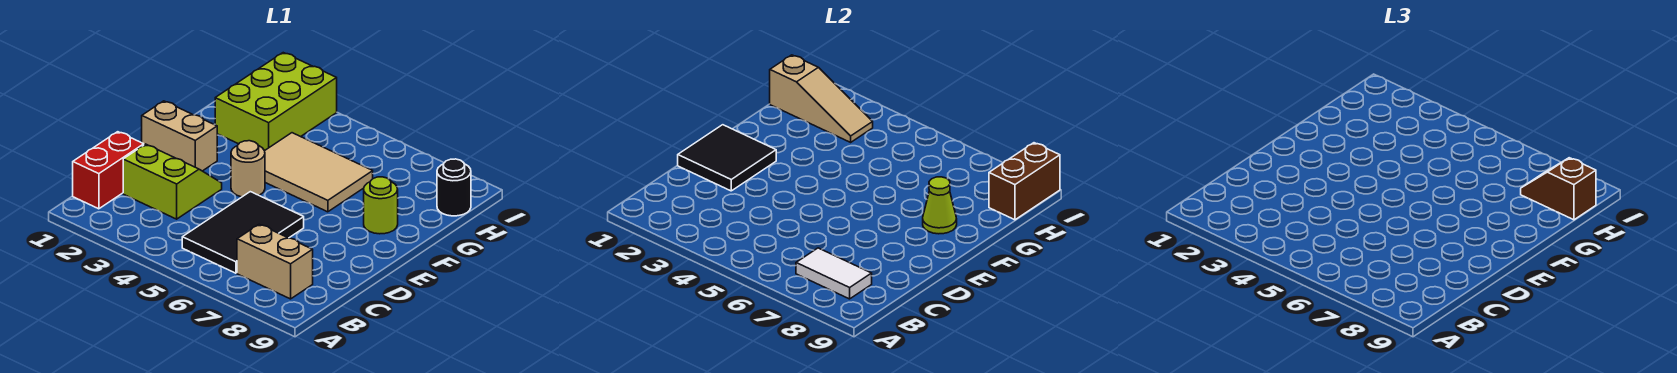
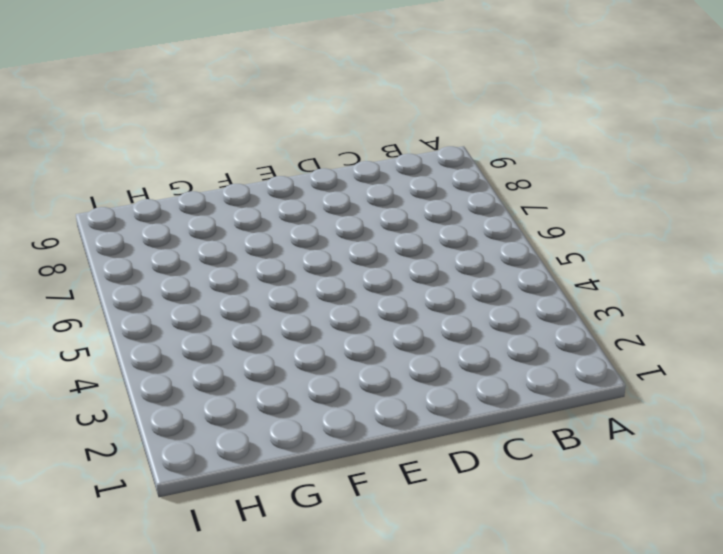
none -> red 1x2 brick [73,132,144,209]
none -> black 2x3 tile [182,192,304,273]
none -> tan 1x2 brick [237,224,313,299]

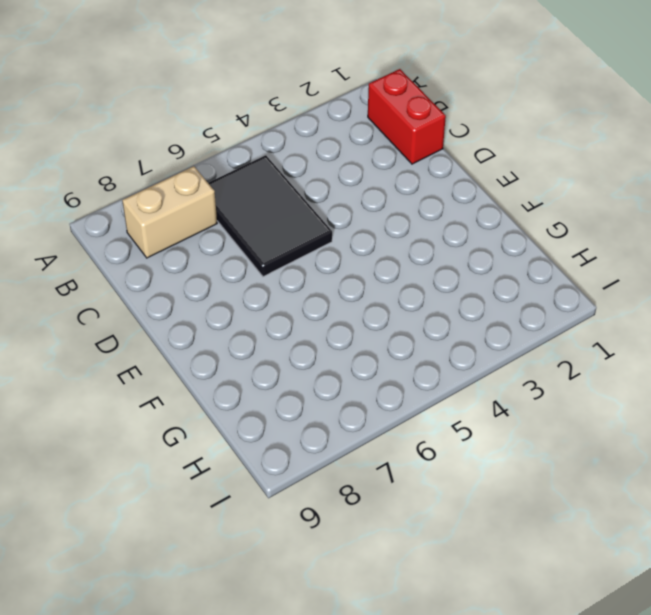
none -> lime 2x2 slope [123,144,222,219]
none -> tan 1x2 brick [142,101,217,171]
none -> tan 1x1 round brick [231,141,265,197]

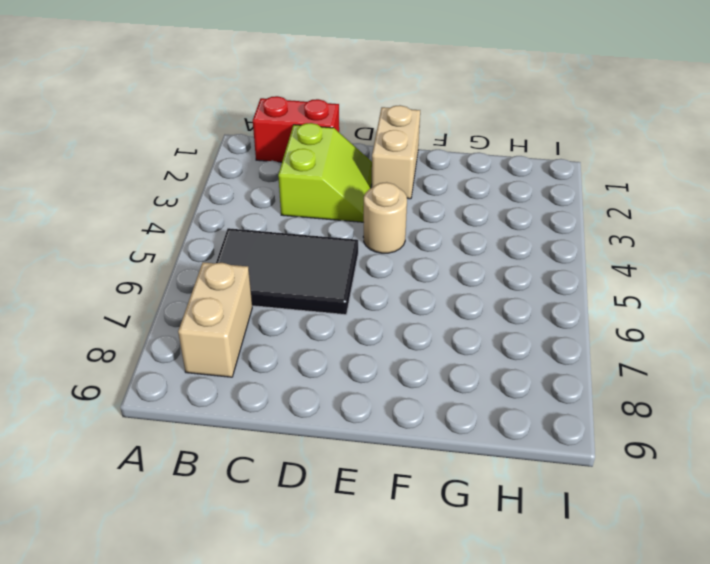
none -> tan 2x3 tile [265,133,373,212]
none -> lime 1x1 round brick [364,177,398,234]
none -> lime 2x3 brick [215,53,337,151]

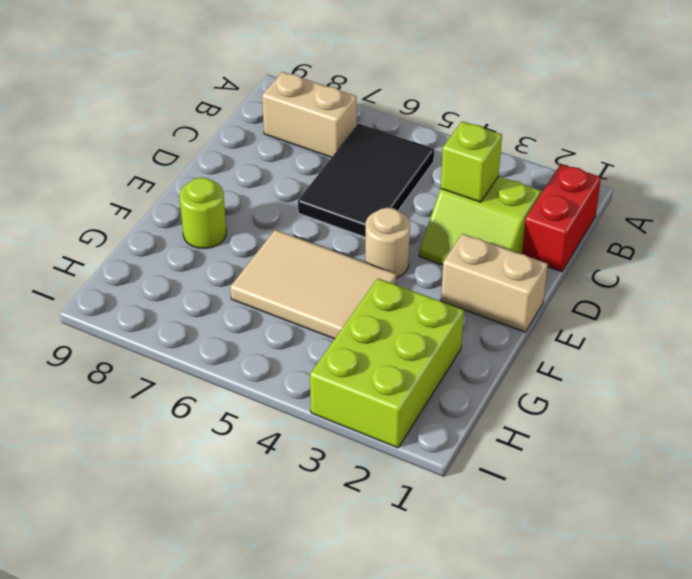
lime 1x1 brick [441,121,502,202] -> none
none -> black 1x1 round brick [437,159,471,216]
none -> white 1x2 tile [796,248,872,299]
none -> black 2x2 tile [678,125,776,191]

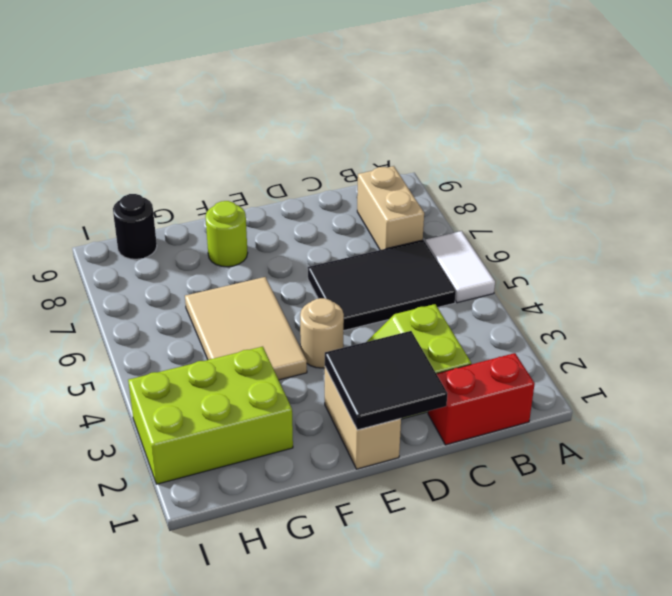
white 1x2 tile [425,231,495,303] -> white 1x2 tile moved to [796,248,872,299]
none -> lime 1x1 cone [923,177,957,234]
none -> tan 1x3 slope [770,55,873,142]
none -> brown 1x2 brick [989,143,1060,220]

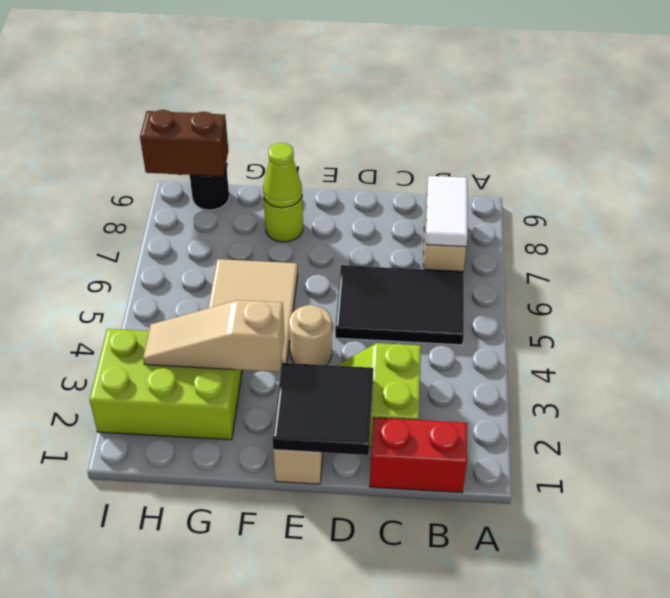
tan 1x3 slope [143,300,285,372] -> tan 1x3 slope turned to [770,55,873,142]
none -> brown 1x2 slope [1521,158,1596,220]

